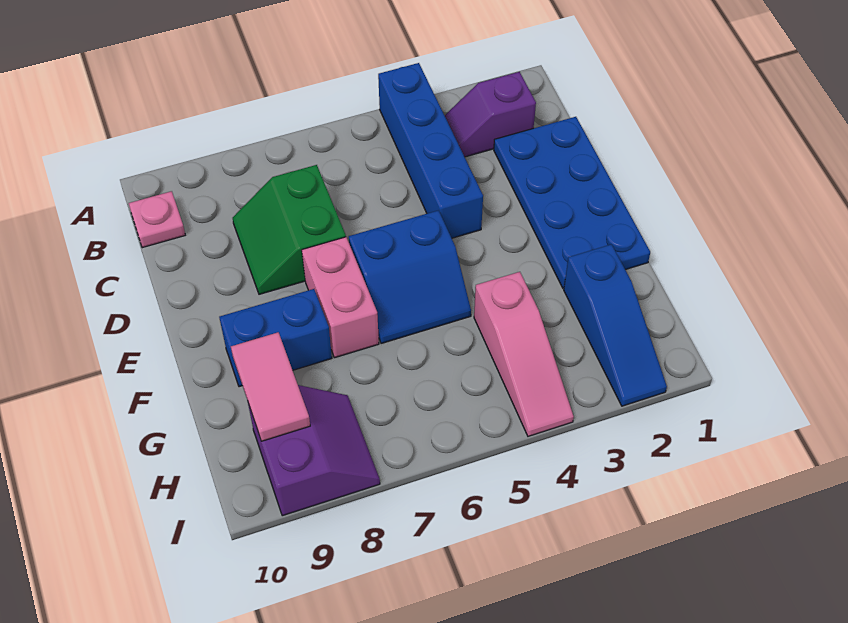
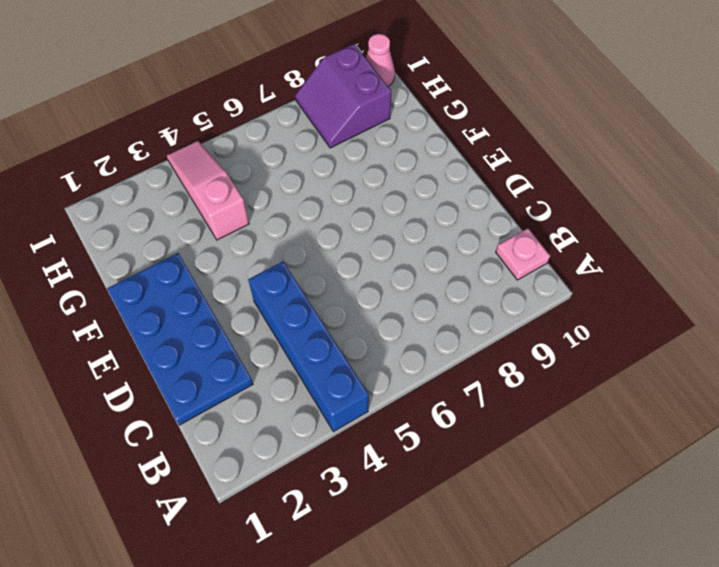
pink 1x1 cone [366,34,395,86] -> none
none -> purple 1x2 slope [445,72,536,157]
none -> green 2x2 slope [233,165,346,294]
none -> blue 2x2 slope [349,210,471,344]

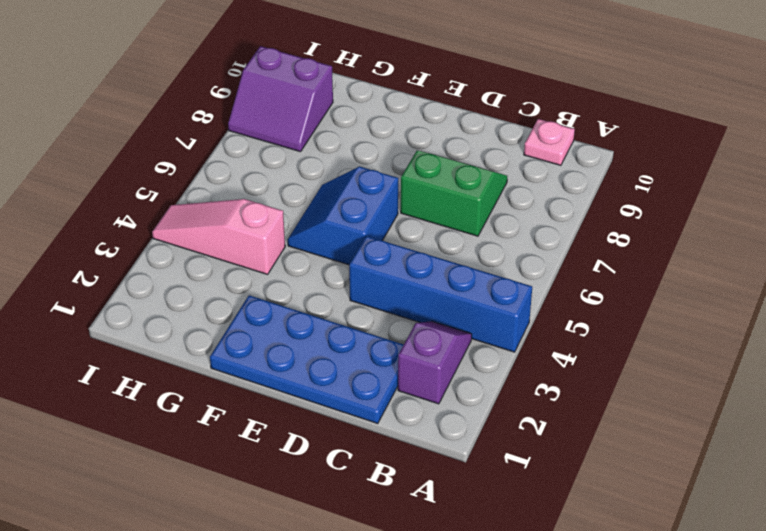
none -> pink 1x2 brick [302,237,379,358]
none -> blue 1x2 brick [219,289,332,387]
none -> blue 1x3 slope [564,244,667,406]

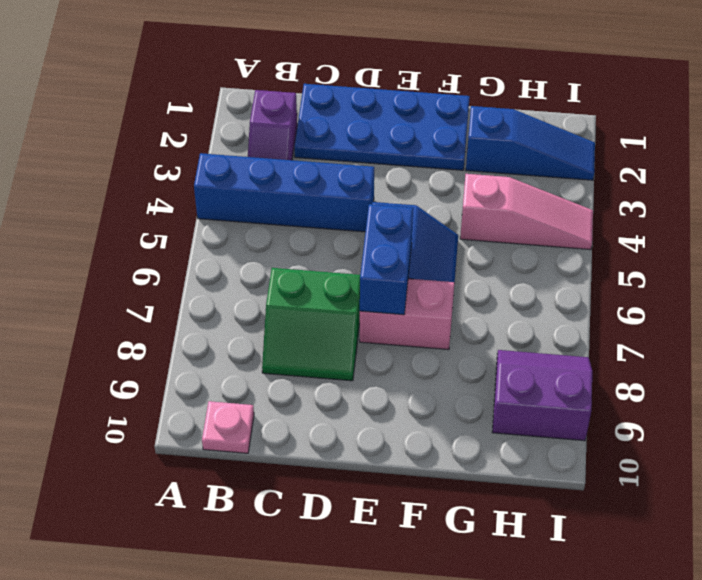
blue 1x2 brick [360,204,413,315] -> blue 1x2 brick moved to [219,289,332,387]
none -> pink 1x2 tile [231,332,310,441]

